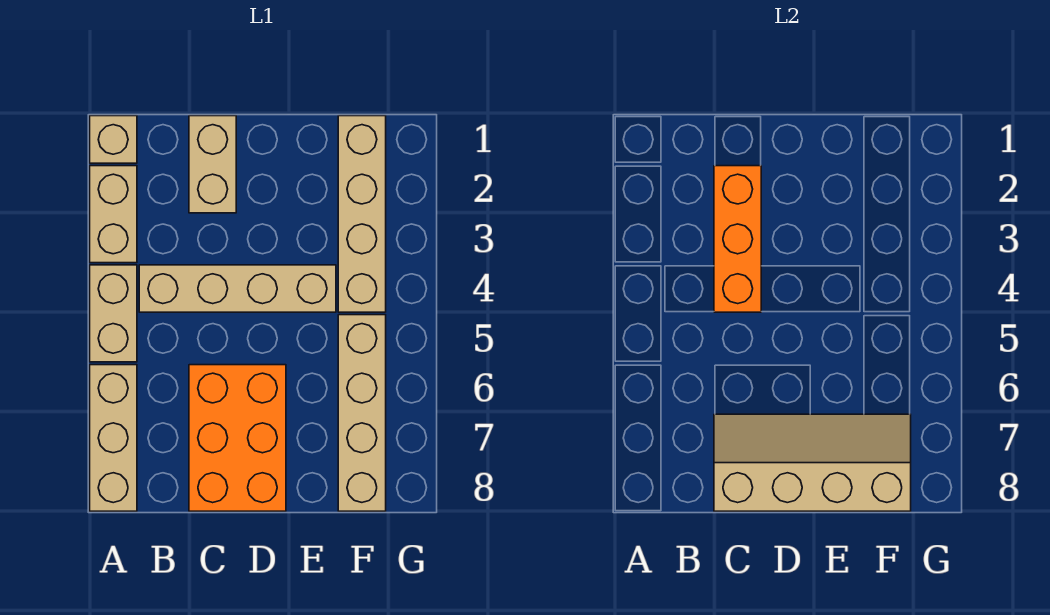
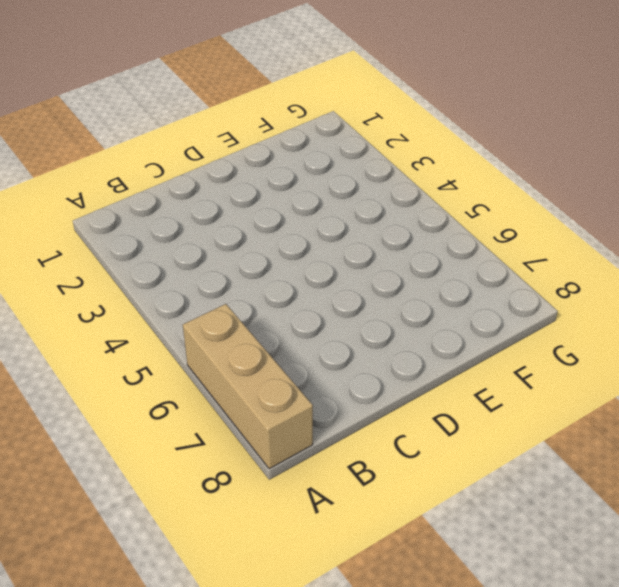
none -> tan 1x1 brick [90,116,137,163]
none -> tan 1x2 brick [90,166,137,263]

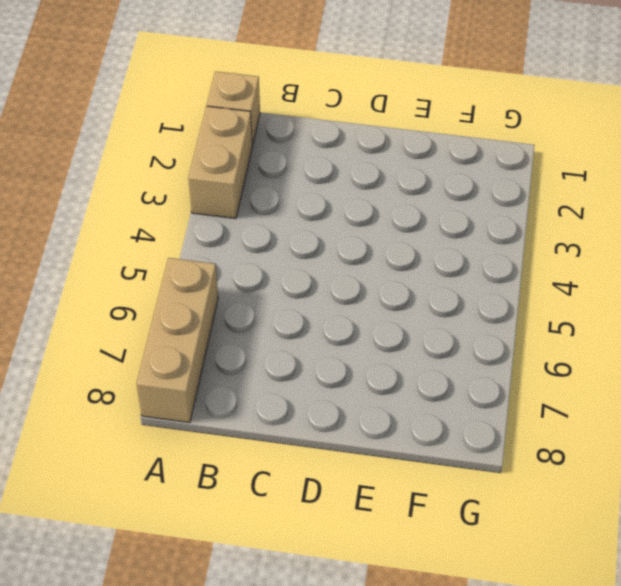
none -> tan 1x2 brick [90,265,137,362]
none -> tan 1x4 brick [139,265,336,312]

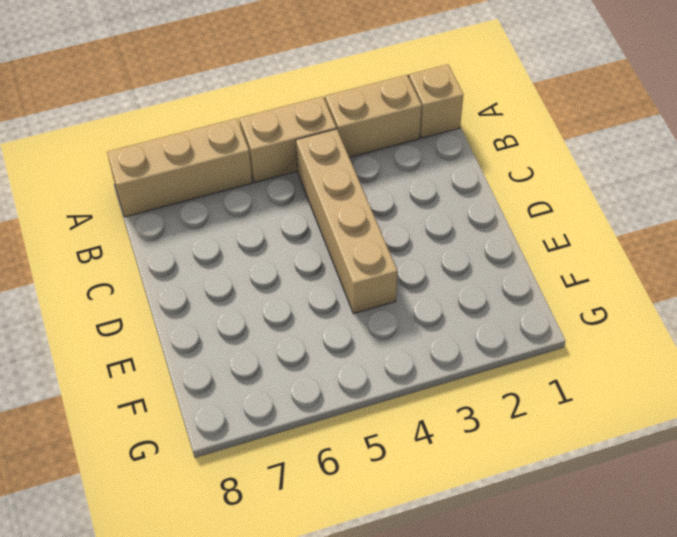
none -> tan 1x2 brick [189,116,236,213]
none -> orange 2x3 brick [189,365,286,511]

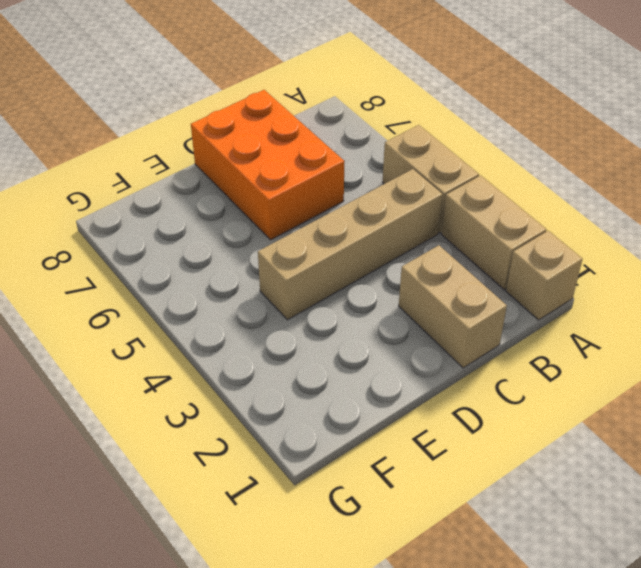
none -> tan 1x3 brick [90,365,137,511]
none -> tan 1x4 brick [338,116,386,312]

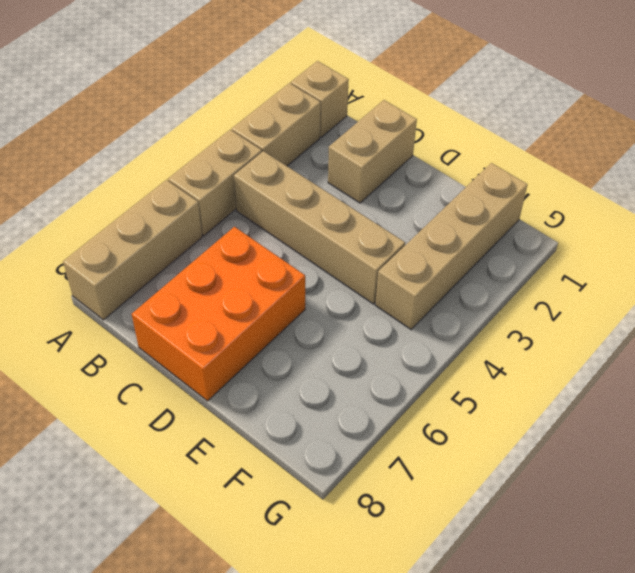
none -> tan 1x4 brick [338,315,386,511]
none -> orange 1x3 brick [714,166,761,312]

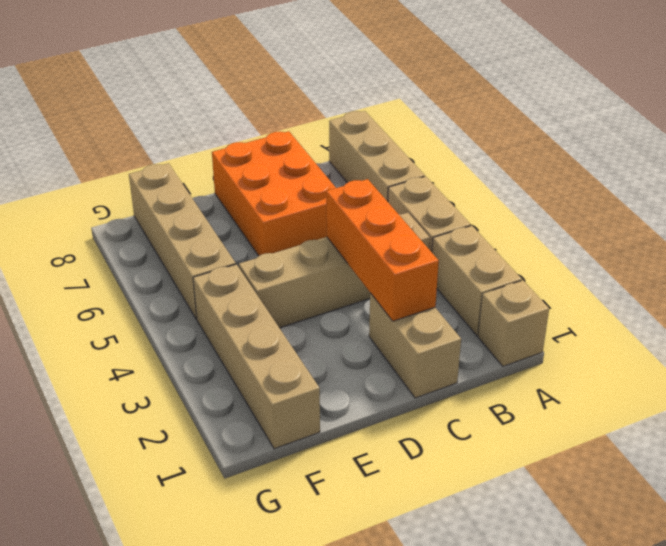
none -> tan 2x4 slope [714,414,911,511]

